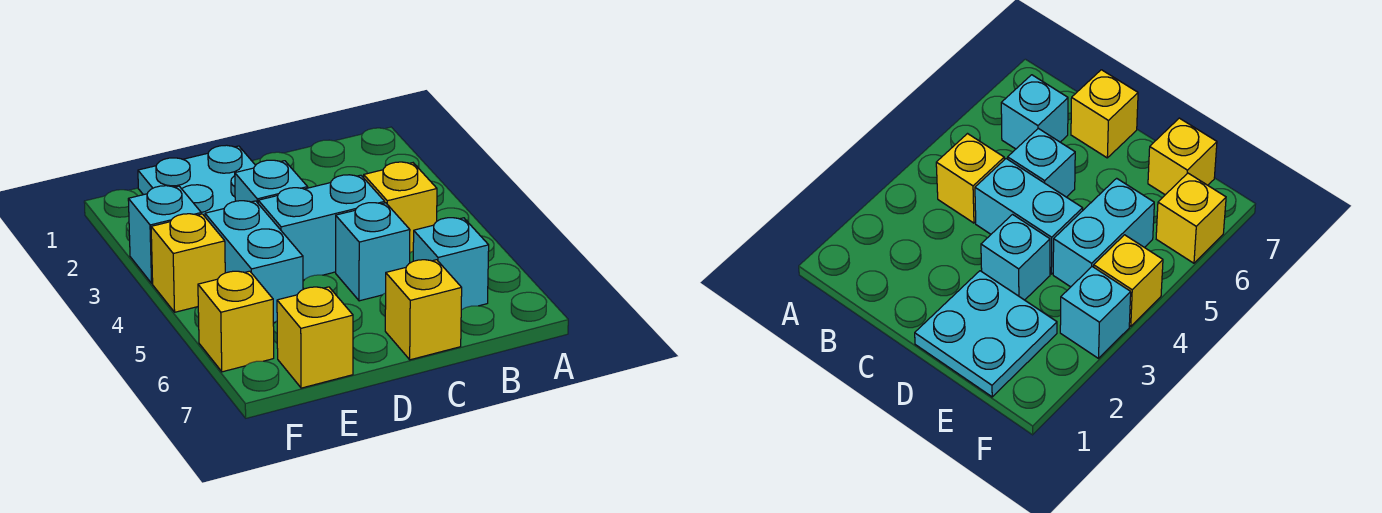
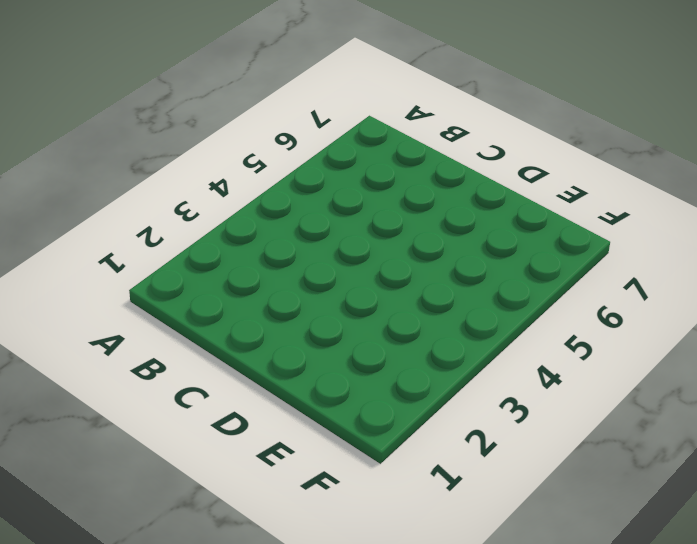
none -> yellow 1x1 brick [364,162,437,253]
none -> cyan 1x1 brick [413,218,489,310]
none -> cyan 1x2 brick [258,175,385,280]

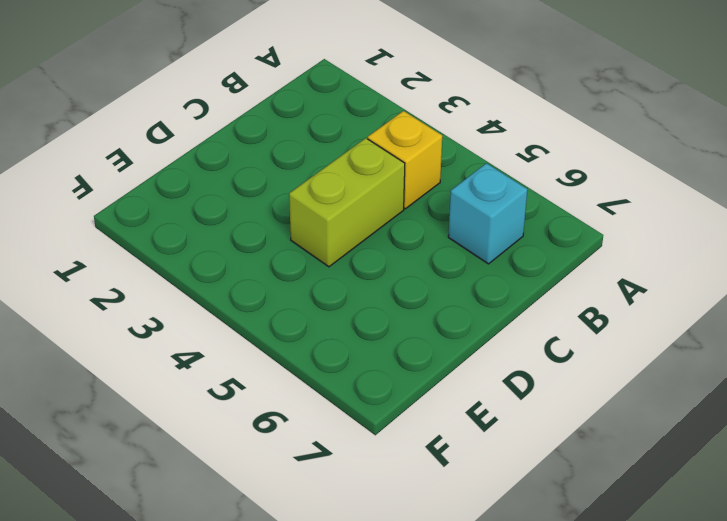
lime 1x2 brick [289,138,405,267] -> cyan 1x2 brick [258,175,385,280]
none -> cyan 1x1 brick [336,203,410,301]
none -> yellow 1x1 brick [385,260,462,360]
none -> cyan 2x2 plate [138,145,256,216]

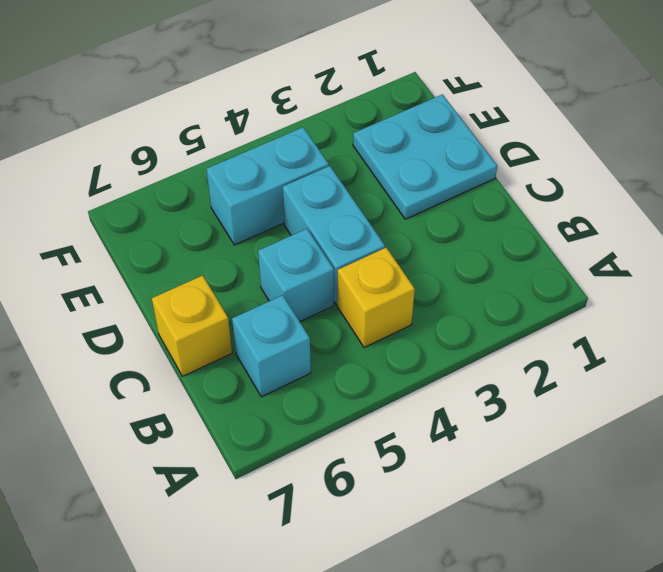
none -> cyan 1x1 brick [235,160,308,203]
none -> yellow 1x1 brick [277,287,353,388]
none -> cyan 1x1 brick [128,186,201,283]

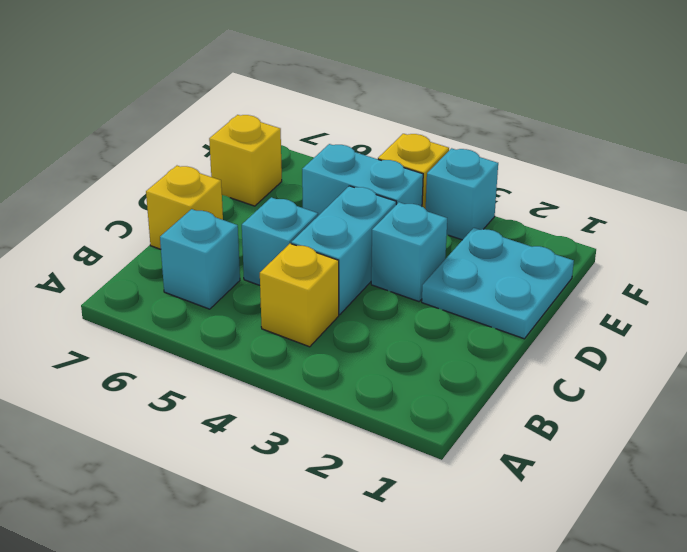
none -> yellow 1x1 brick [198,271,274,372]

